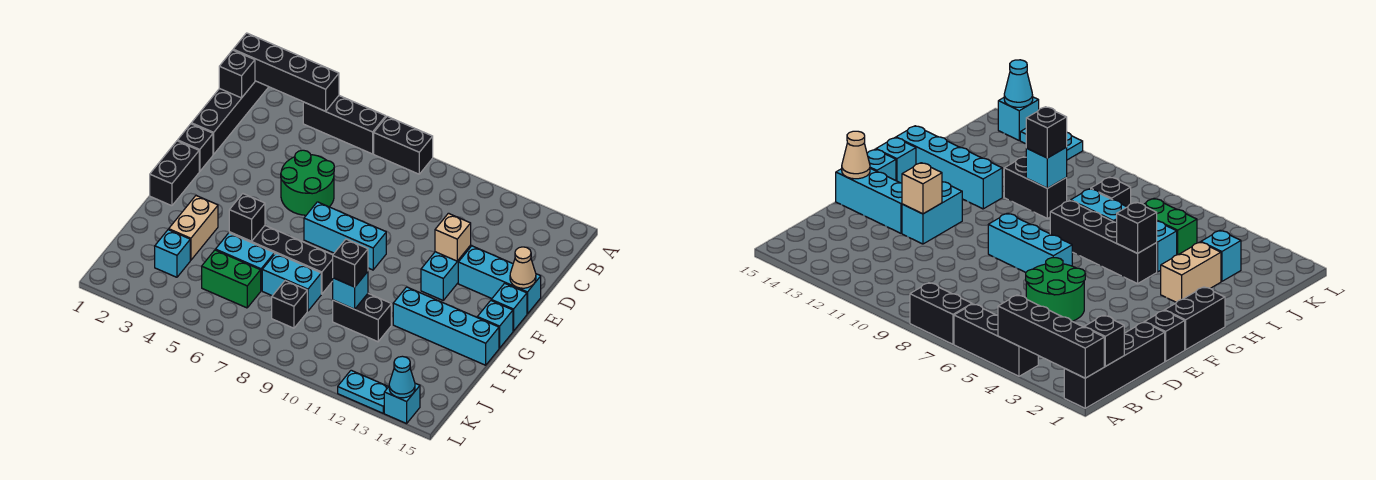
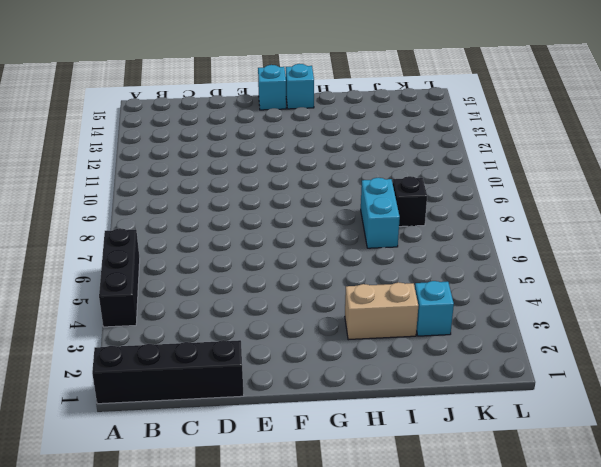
none -> black 1x2 brick [374,116,433,174]
none -> green 2x2 round brick [281,150,334,215]
none -> black 1x1 brick [178,124,213,172]
none -> cyan 1x2 brick [421,246,471,300]

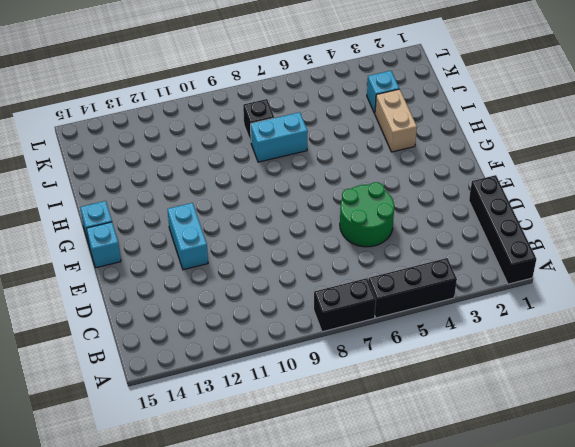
none -> black 1x1 brick [178,124,213,172]
none -> cyan 1x3 brick [458,246,541,314]
none -> black 1x2 brick [150,141,199,206]
none -> cyan 1x3 brick [304,202,386,270]

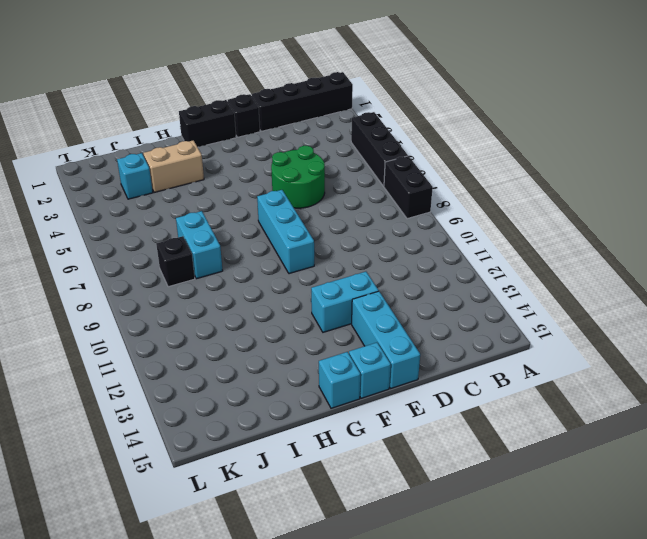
none -> black 1x4 brick [229,226,333,294]
none -> cyan 1x4 brick [393,287,499,365]
none -> cyan 1x2 brick [216,233,274,291]
none -> black 1x2 brick [333,294,391,342]

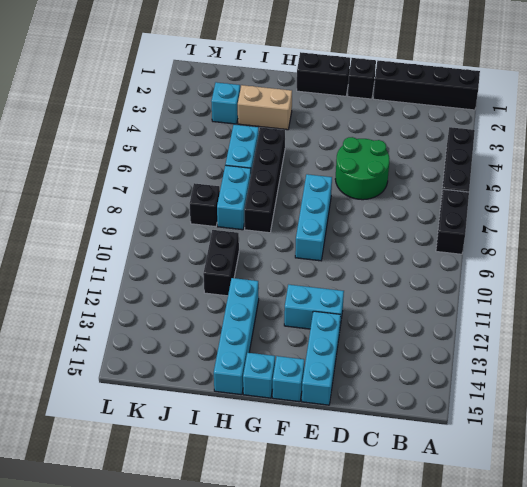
none -> green 1x2 brick [202,250,261,308]
none -> cyan 1x2 plate [338,370,388,413]
none -> cyan 1x1 brick [384,383,420,424]
none -> black 1x4 brick [233,33,339,111]

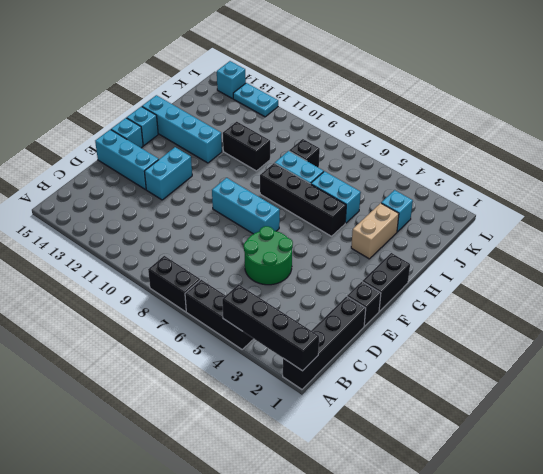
none -> green 1x2 brick [202,250,261,308]
none -> black 1x1 brick [219,50,255,98]
none -> tan 1x1 brick [435,213,471,261]
none -> tan 1x1 cone [510,247,536,288]

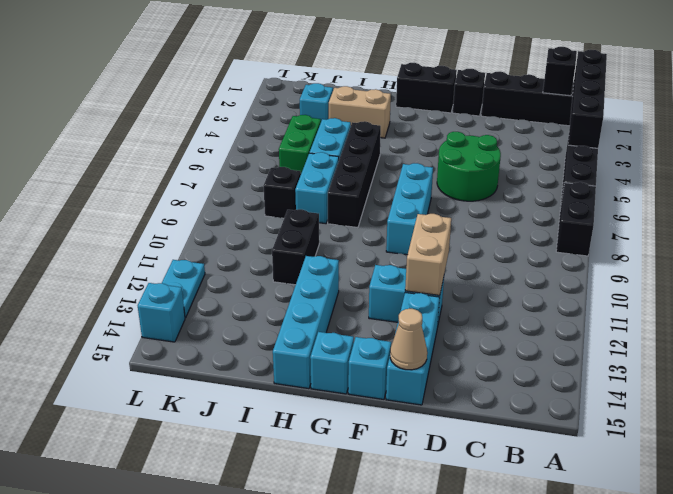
tan 1x2 brick [405,214,451,295] -> tan 1x1 brick [435,213,471,261]
none -> black 1x1 brick [229,194,265,241]
none -> cyan 1x1 brick [333,272,368,309]
none -> cyan 1x1 cone [389,356,415,398]
none -> black 1x1 brick [333,239,368,287]

